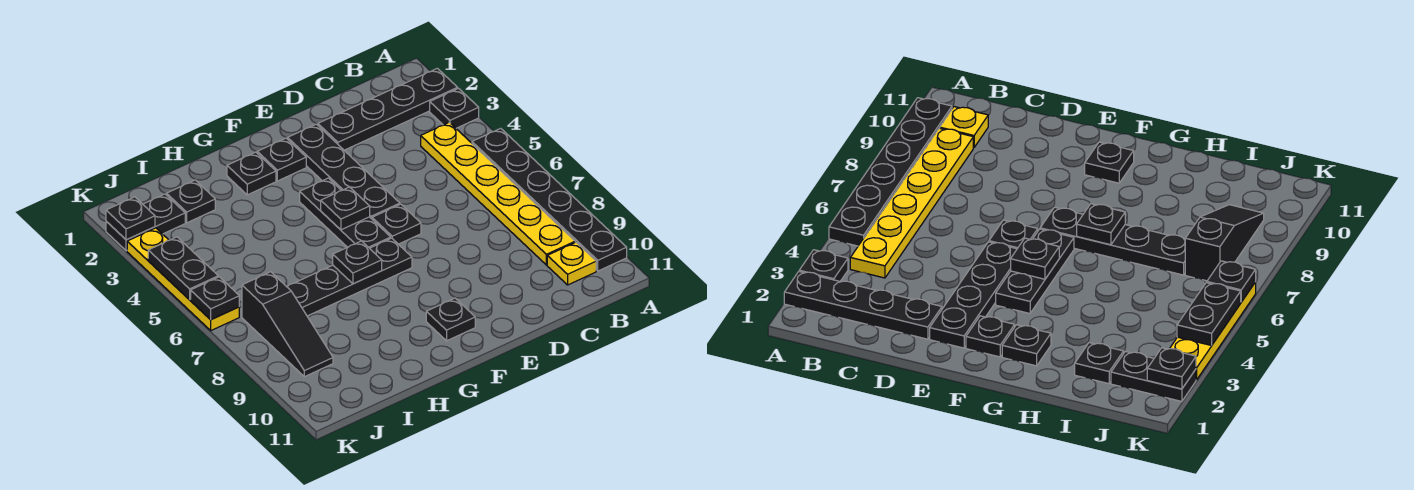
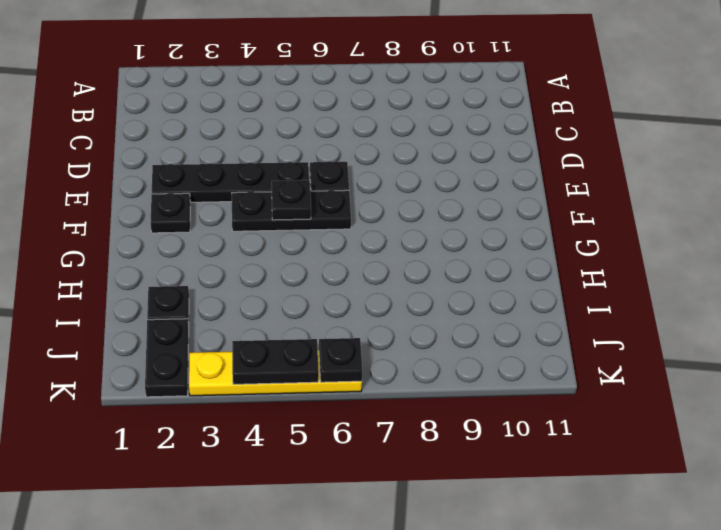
none -> black 1x4 plate [318,68,458,150]
none -> black 1x1 plate [430,88,479,128]
none -> black 1x6 plate [472,128,627,271]

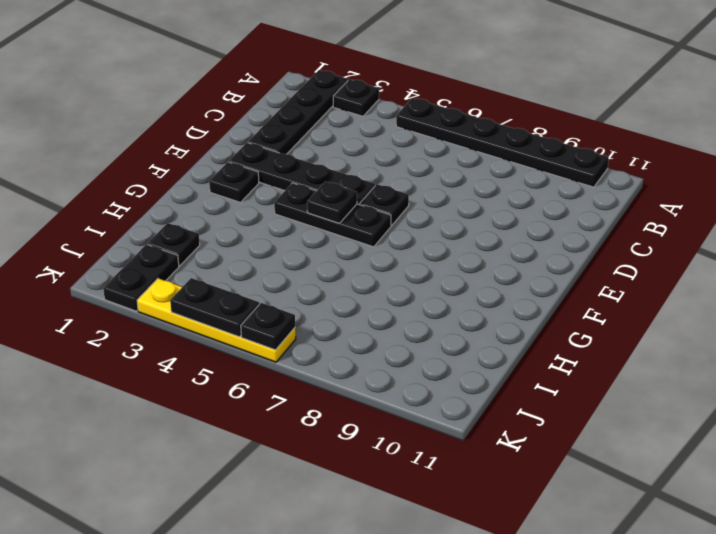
none -> yellow 1x6 plate [421,122,575,265]
none -> yellow 1x1 plate [547,242,596,285]
none -> black 1x4 plate [287,238,412,316]

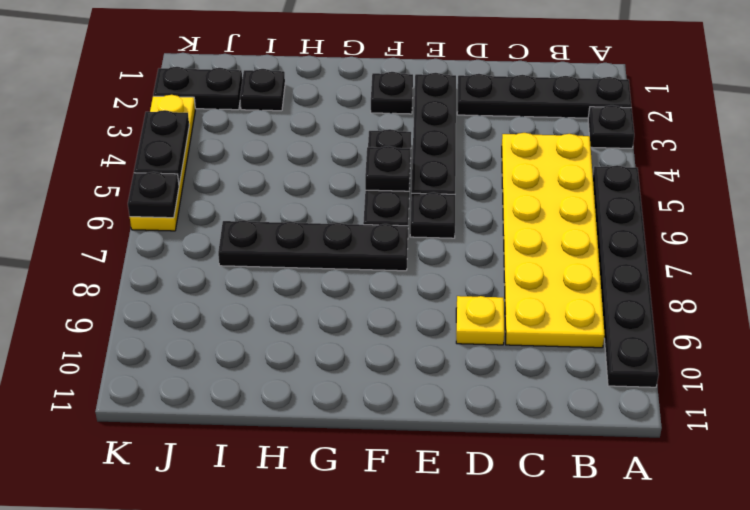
yellow 2x6 plate [502,133,605,348] -> yellow 1x6 plate [421,122,575,265]
yellow 1x1 plate [456,296,504,345] -> yellow 1x1 plate moved to [547,242,596,285]
none -> black 1x1 plate [426,298,475,341]
none -> black 1x1 plate [227,152,276,195]
none -> black 1x3 slope [242,272,333,377]

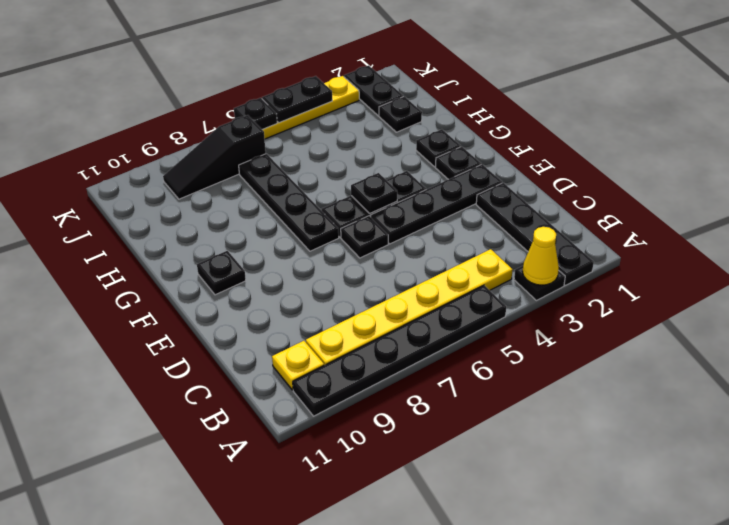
yellow 1x1 cone [522,227,559,285] -> none
none -> black 1x1 plate [333,241,382,284]
none -> black 1x1 plate [106,197,155,240]

